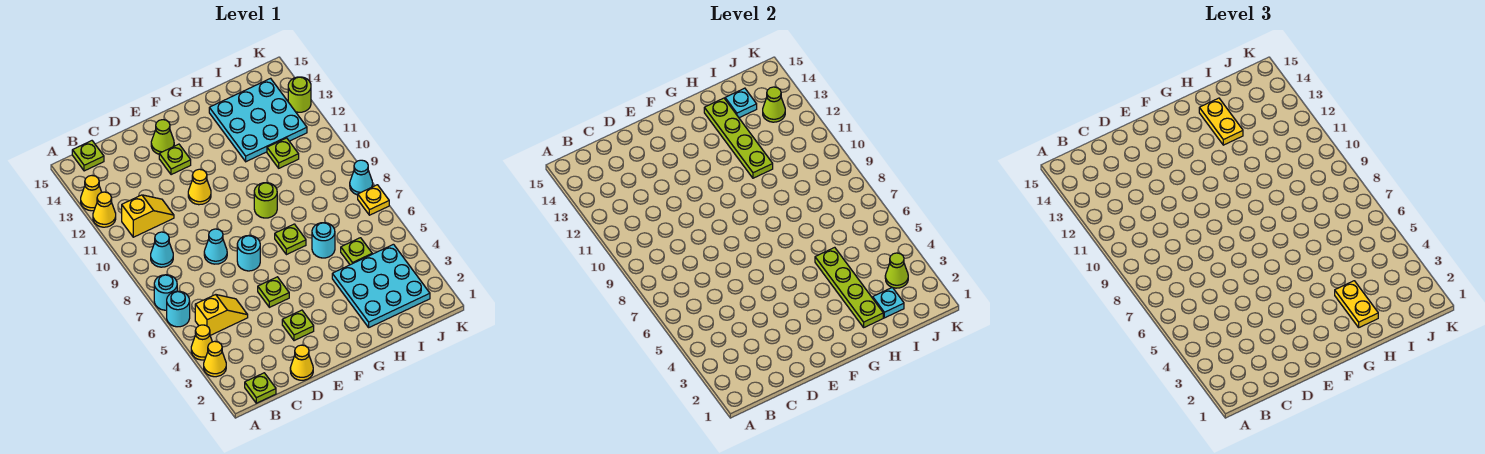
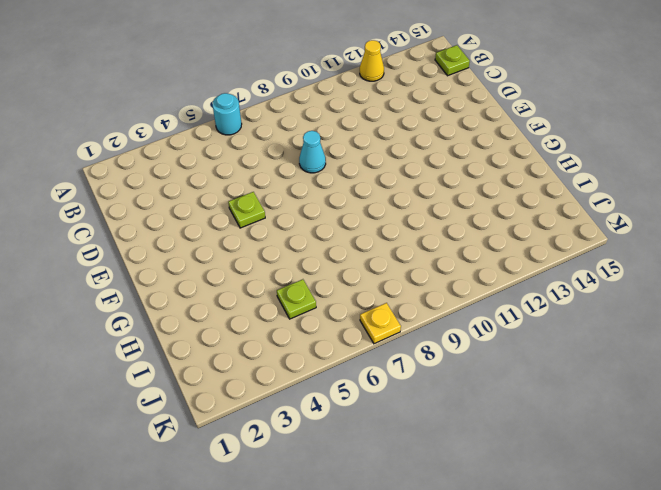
none -> yellow 1x1 cone [204,341,226,377]
none -> yellow 1x1 cone [191,325,212,360]
none -> cyan 1x1 round brick [154,275,177,310]
none -> yellow 1x1 cone [81,176,102,211]

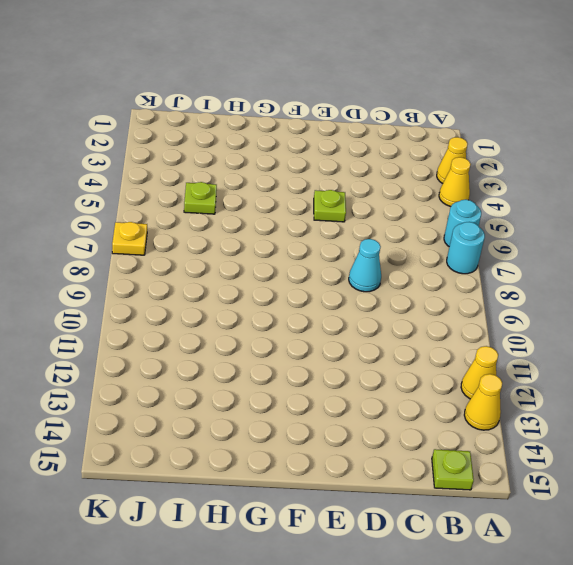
none -> lime 1x1 plate [245,373,276,403]
none -> yellow 1x2 slope [195,295,248,335]
none -> cyan 1x1 cone [151,232,173,267]
none -> yellow 1x2 slope [122,195,174,237]

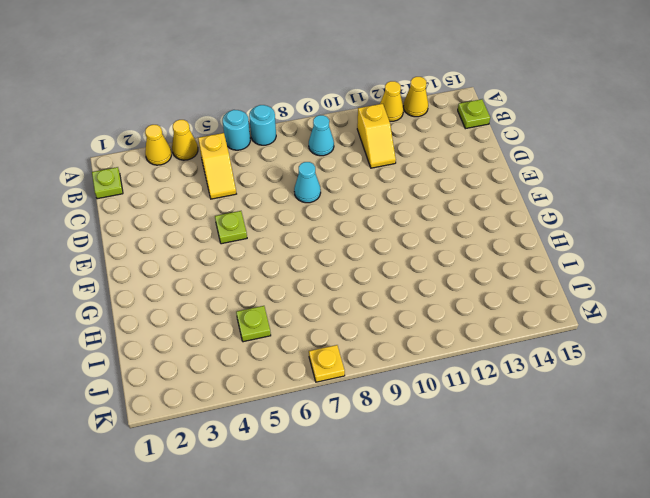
none -> yellow 1x1 cone [290,345,313,380]
none -> lime 1x1 plate [282,310,314,341]
none -> cyan 1x1 round brick [237,235,260,271]
none -> yellow 1x1 cone [188,169,211,205]

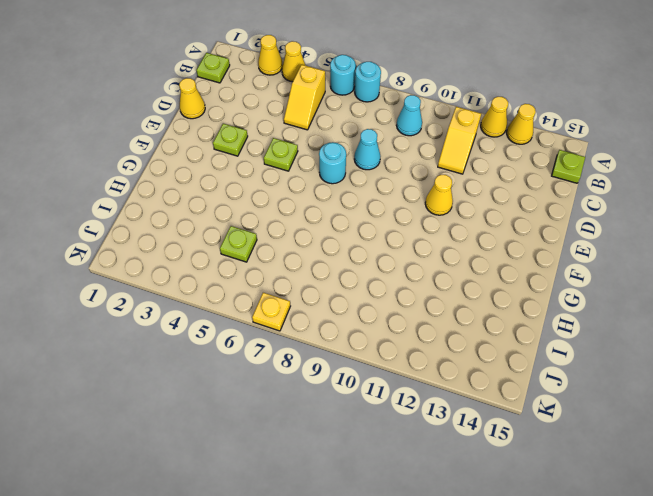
none -> lime 1x1 plate [159,144,191,175]
none -> lime 1x1 cone [151,120,174,154]
none -> lime 1x1 plate [275,224,306,255]
none -> lime 1x1 round brick [254,183,277,218]

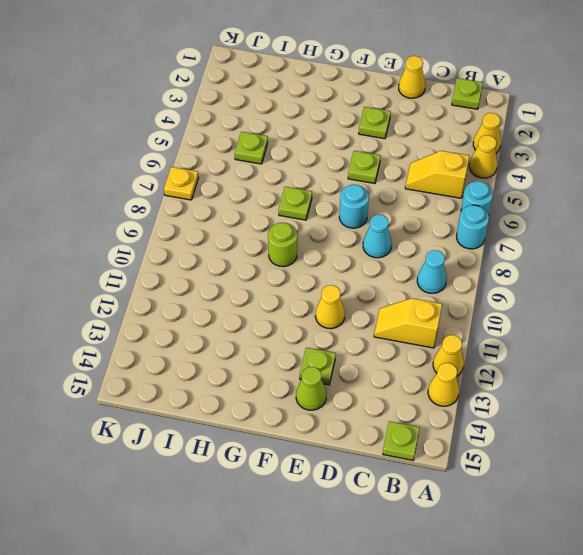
none -> cyan 3x3 plate [332,244,430,327]
none -> cyan 1x1 round brick [312,223,335,258]
none -> cyan 3x3 plate [209,78,307,162]
none -> lime 1x1 plate [267,138,299,168]

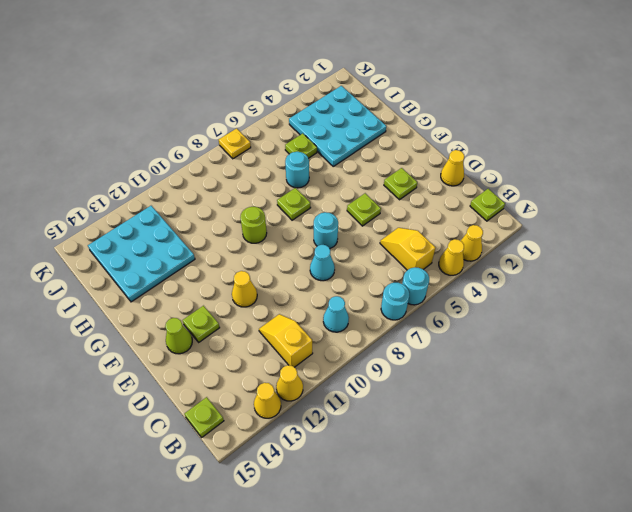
none -> lime 1x1 plate [267,138,299,168]
none -> cyan 1x1 cone [350,160,373,195]
none -> lime 1x1 round brick [288,77,311,112]
none -> lime 1x4 plate [815,247,883,327]

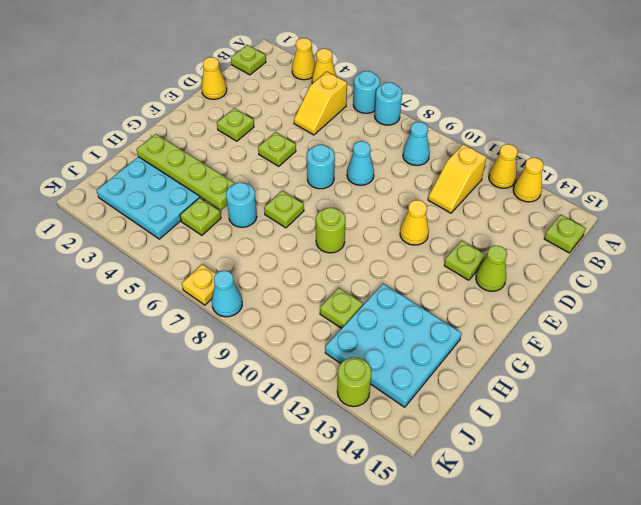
none -> lime 1x4 plate [704,98,773,178]
none -> cyan 1x1 plate [873,287,904,318]
none -> cyan 1x1 plate [725,88,757,118]
none -> lime 1x1 cone [885,253,908,288]

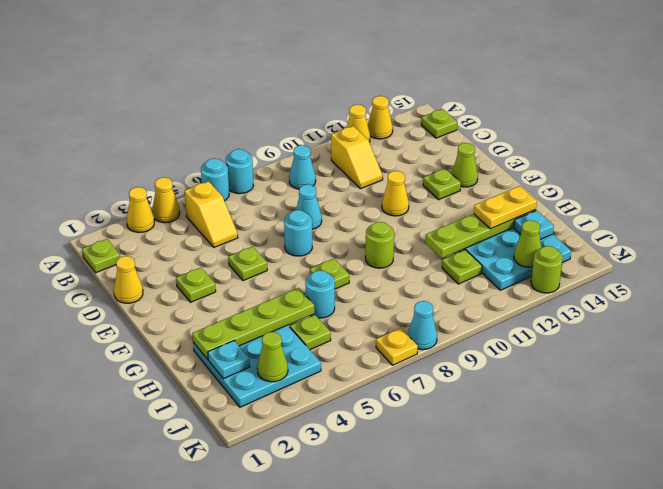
none -> yellow 1x2 plate [1335,281,1378,327]

